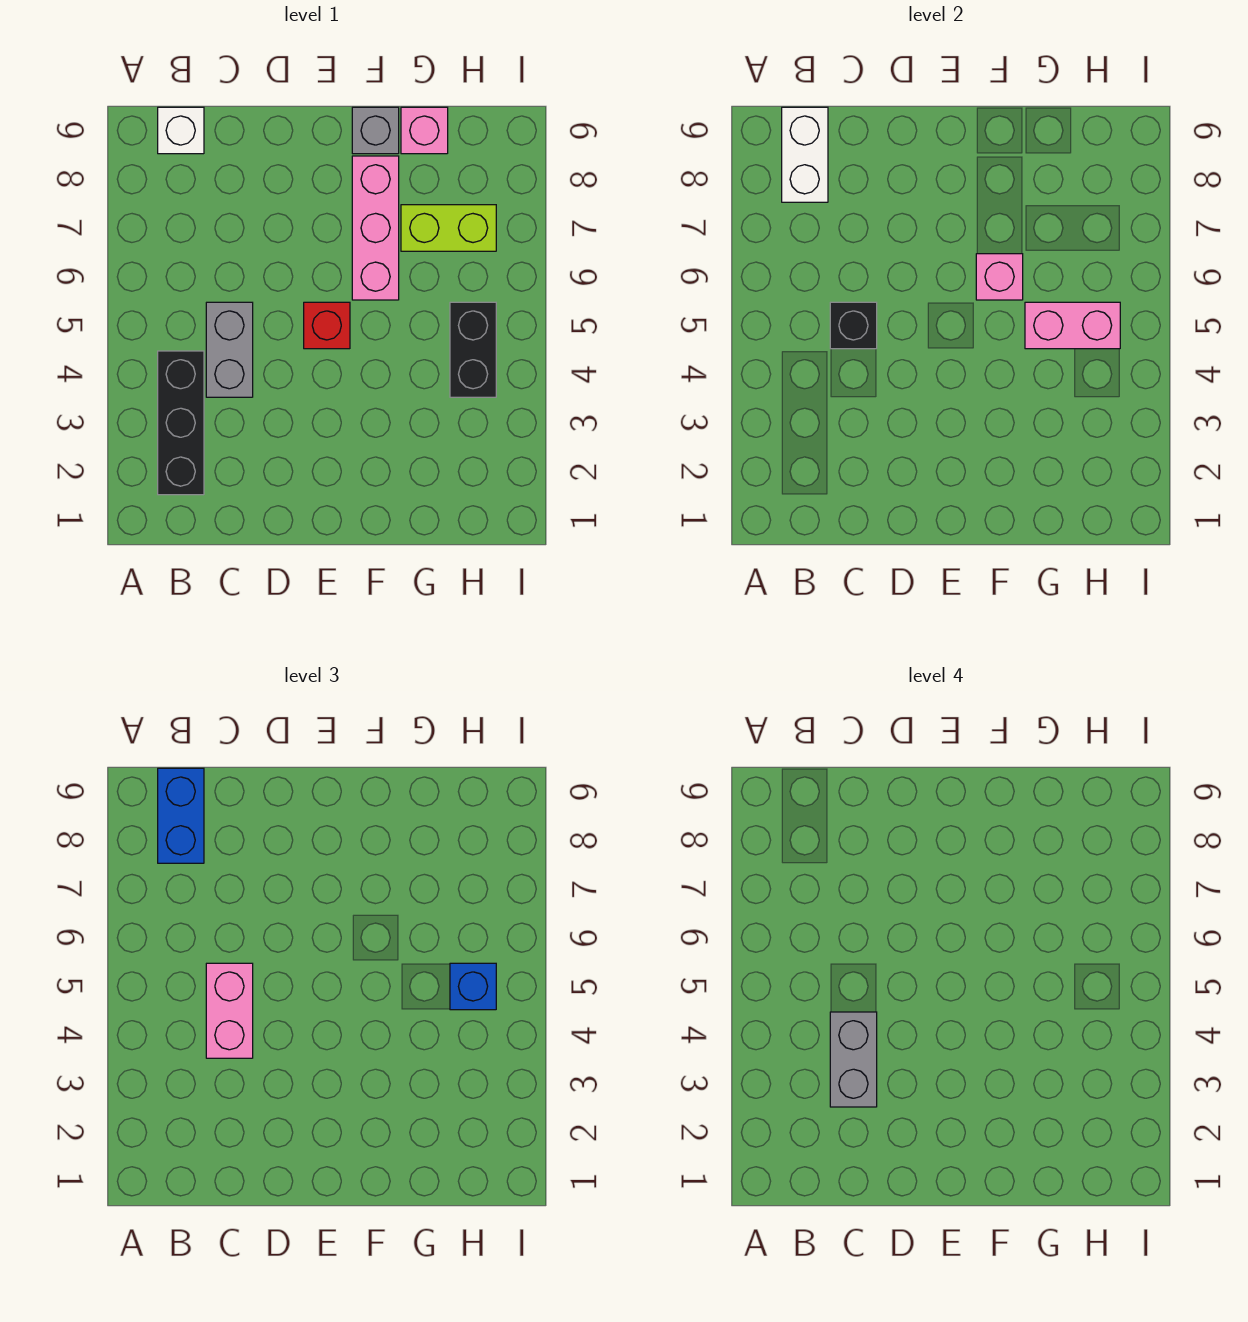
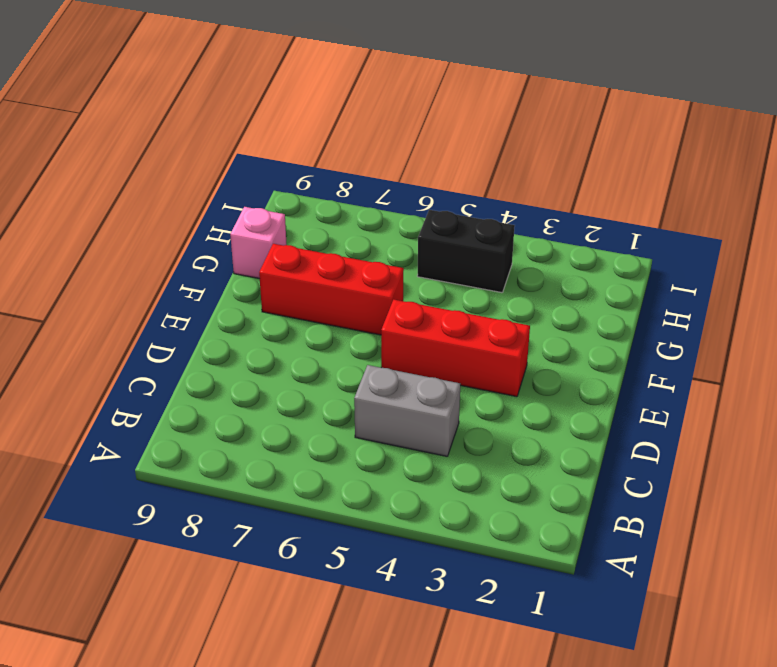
red 1x3 brick [381,300,530,397] -> red 1x1 brick [304,302,350,349]
red 1x3 brick [259,244,404,335] -> pink 1x3 brick [352,156,399,300]
none -> black 1x3 brick [158,351,204,495]
none -> white 1x1 brick [158,107,204,154]
none -> grey 1x1 brick [352,107,399,154]

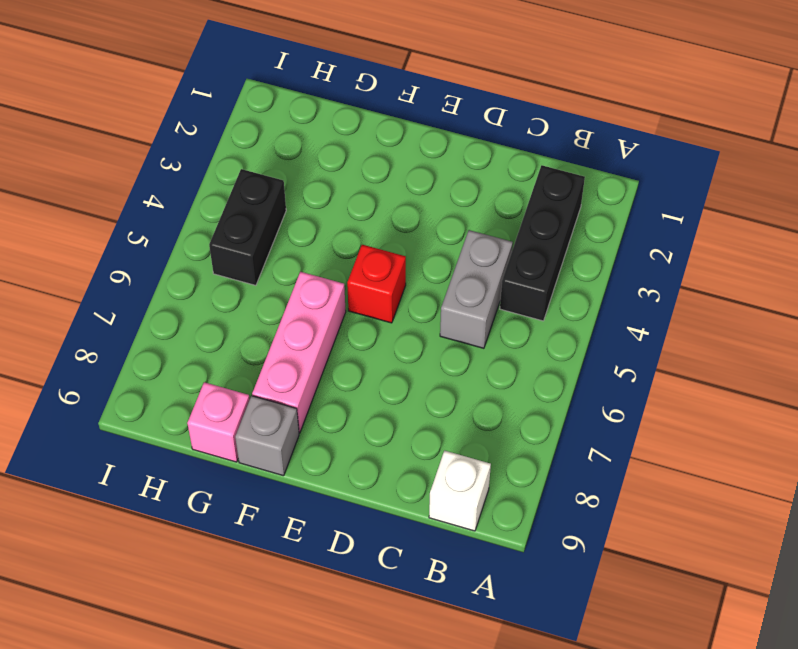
none -> lime 1x2 brick [401,205,496,251]
none -> white 1x2 brick [782,107,828,202]
none -> black 1x1 brick [830,302,877,349]

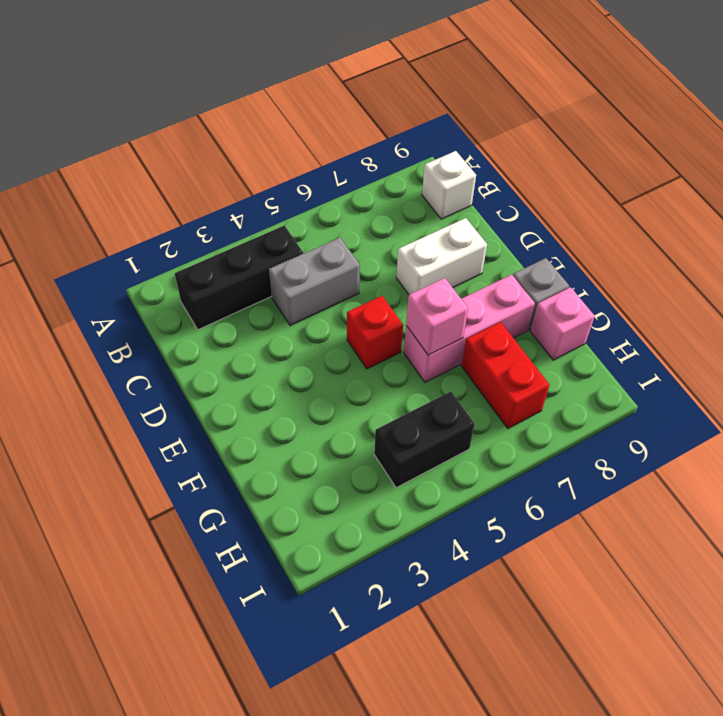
white 1x2 brick [396,218,487,295] -> white 1x2 brick moved to [782,107,828,202]
red 1x2 brick [462,322,550,428] -> lime 1x2 brick [401,205,496,251]
none -> black 1x1 brick [830,302,877,349]
none -> pink 1x2 brick [1025,302,1120,349]
none -> blue 1x2 brick [158,768,204,863]

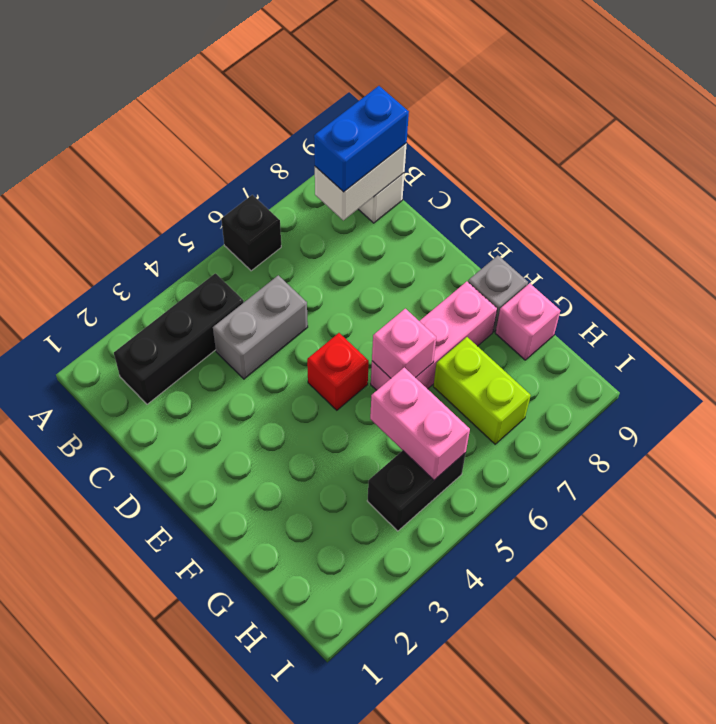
black 1x1 brick [221,195,281,271] -> black 1x1 brick moved to [830,302,877,349]
none -> pink 1x2 brick [206,963,253,1058]
none -> blue 1x1 brick [450,963,496,1010]
none -> grey 1x2 brick [830,1012,877,1107]

